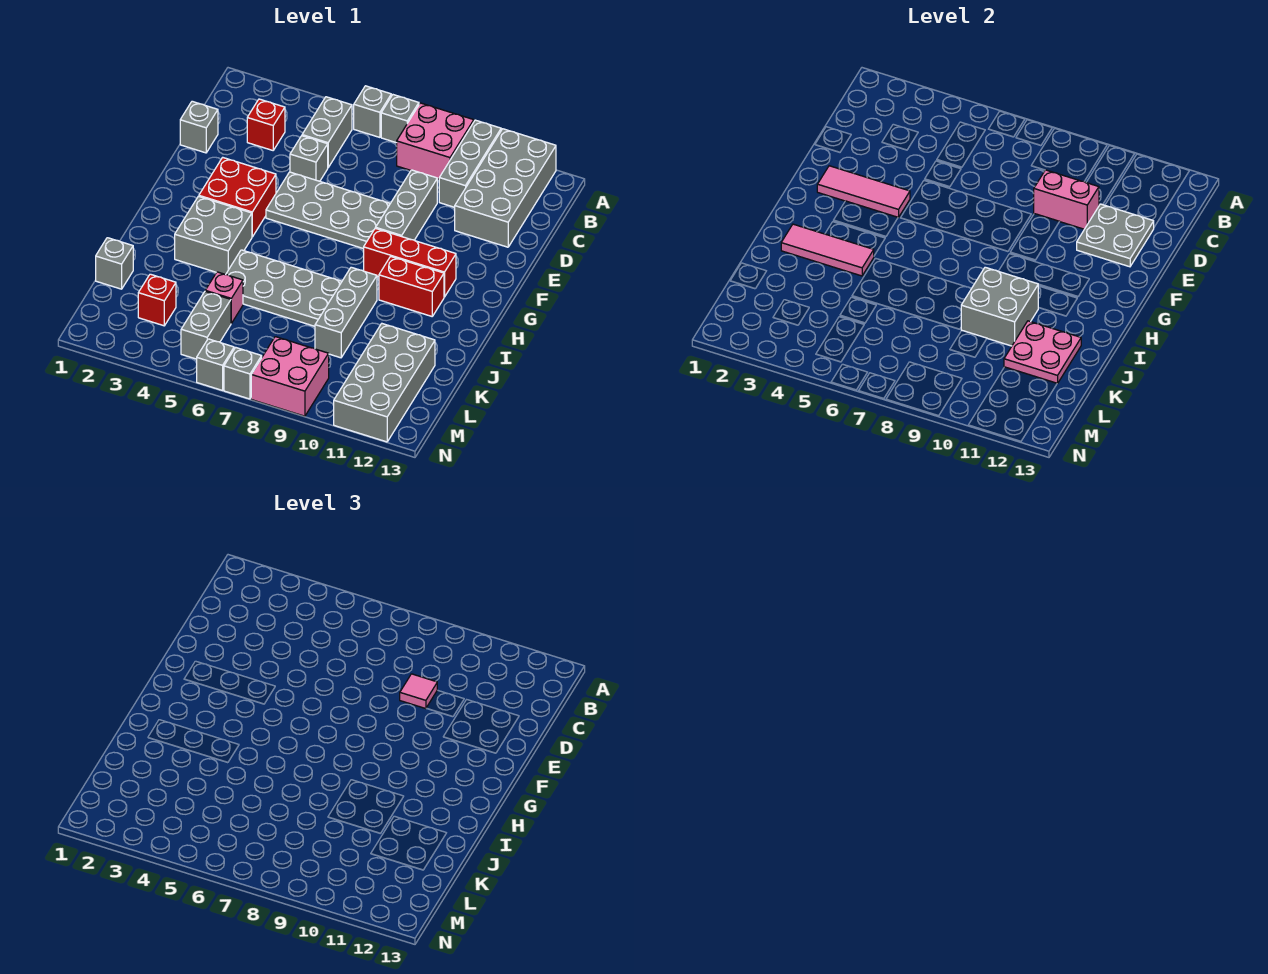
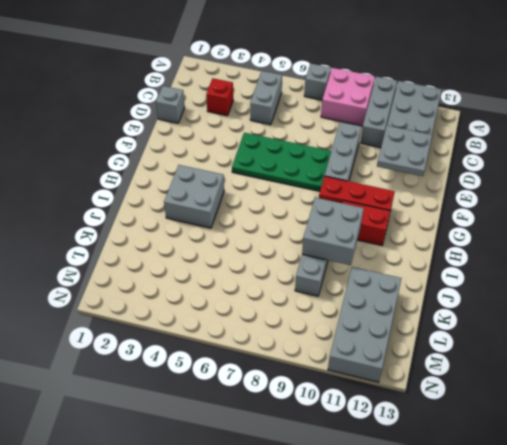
green 2x4 plate [232,133,331,191] -> grey 2x4 plate [266,172,390,249]
none -> grey 1x1 brick [354,86,391,137]
none -> grey 1x1 brick [290,136,328,181]
none -> red 2x2 brick [199,157,276,237]
none -> grey 2x4 plate [226,250,342,326]

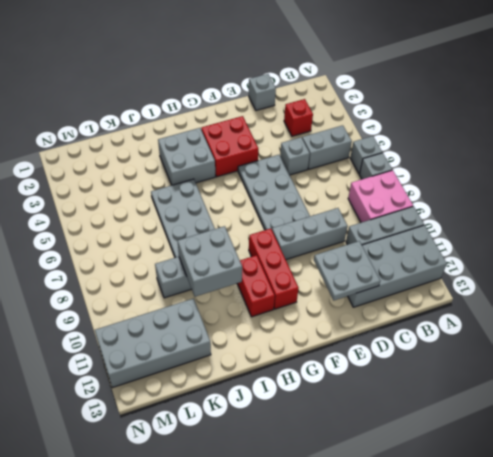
none -> grey 1x1 brick [96,238,133,289]
none -> pink 1x1 brick [205,272,243,323]
none -> red 1x1 brick [138,274,176,326]
none -> grey 1x2 brick [181,292,231,359]

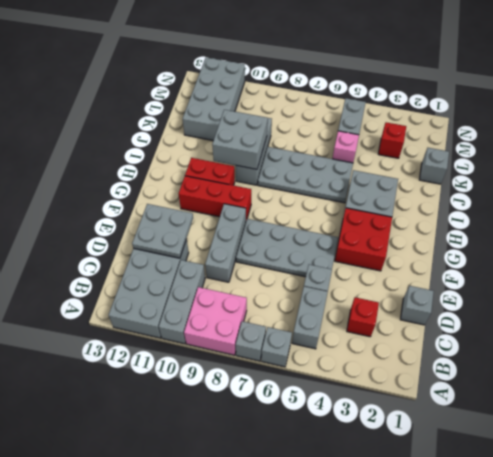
none -> pink 2x2 brick [251,337,329,416]
none -> grey 1x1 brick [197,339,234,390]
none -> grey 1x1 brick [224,348,262,399]
none -> pink 1x2 brick [1034,170,1099,229]

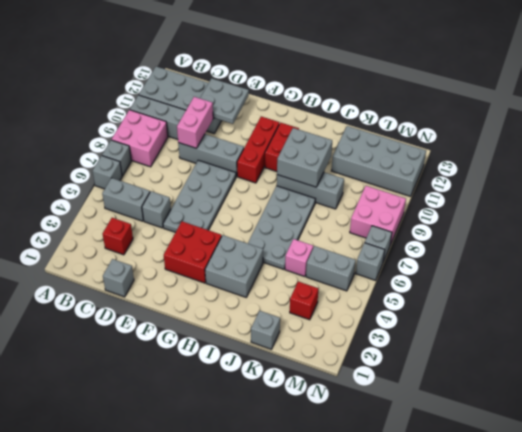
none -> pink 1x3 tile [817,166,910,218]
none -> pink 1x3 tile [781,224,874,276]
none -> pink 2x2 plate [1004,321,1081,383]
none -> pink 1x1 tile [400,674,437,709]

